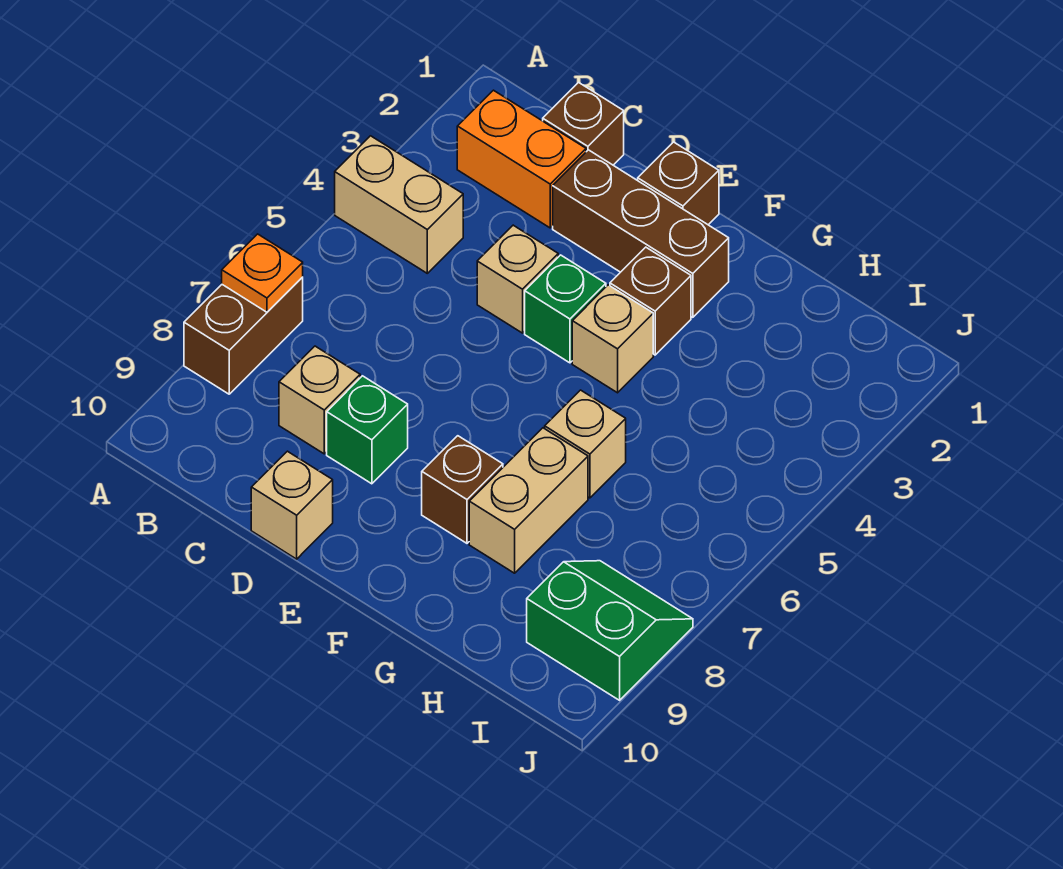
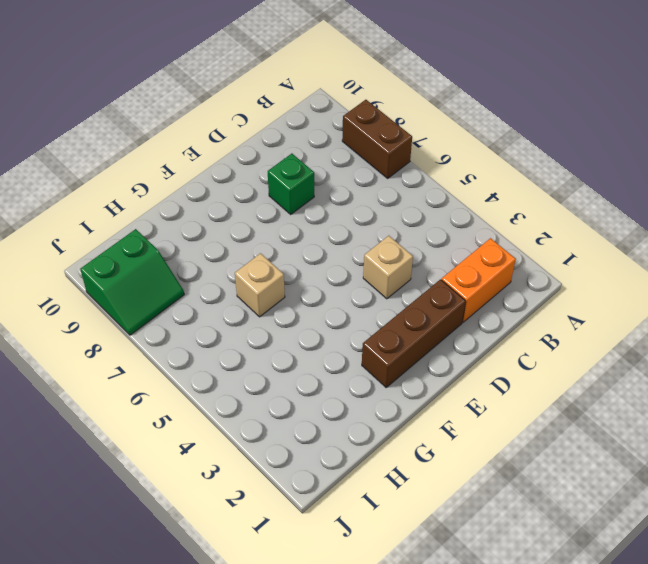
none -> tan 1x2 brick [335,136,463,273]
none -> brown 1x1 brick [543,83,624,165]
none -> tan 1x1 brick [279,346,360,454]

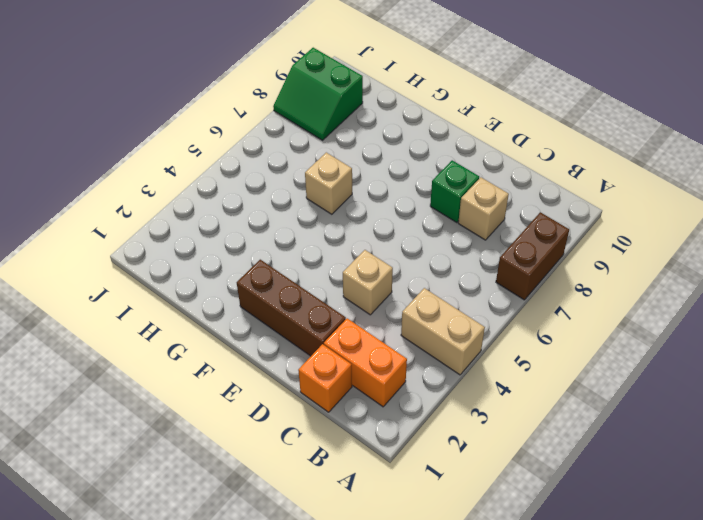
orange 1x1 brick [298,344,352,412] -> brown 1x1 brick [543,83,624,165]
none -> tan 1x1 brick [251,451,333,559]
none -> brown 1x1 brick [638,142,719,225]
none -> green 1x1 brick [525,255,606,363]

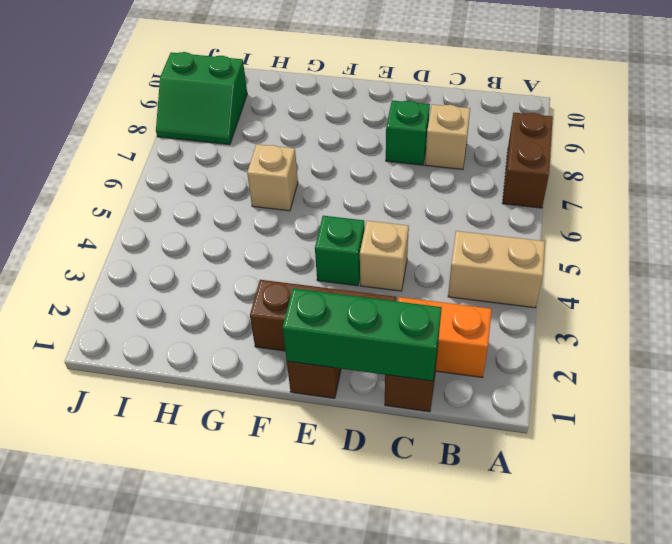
green 1x3 brick [283,289,442,381] -> none
none -> tan 1x1 brick [251,451,333,559]
none -> brown 1x1 brick [610,247,691,355]
none -> tan 1x1 brick [572,285,653,393]

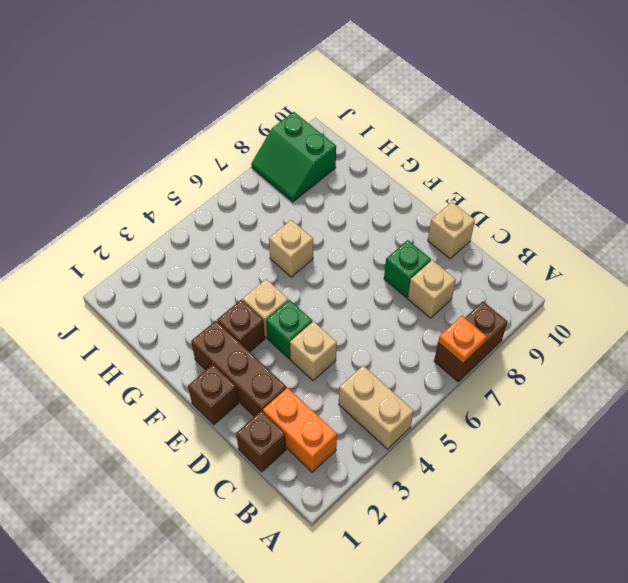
none -> brown 1x1 brick [422,436,503,543]
none -> tan 1x2 brick [469,428,588,573]

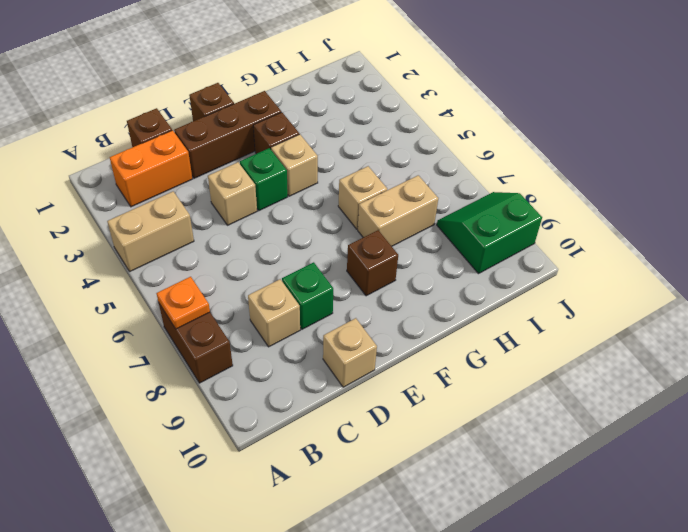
tan 1x2 brick [358,175,438,246] -> tan 1x2 brick turned to [469,428,588,573]

